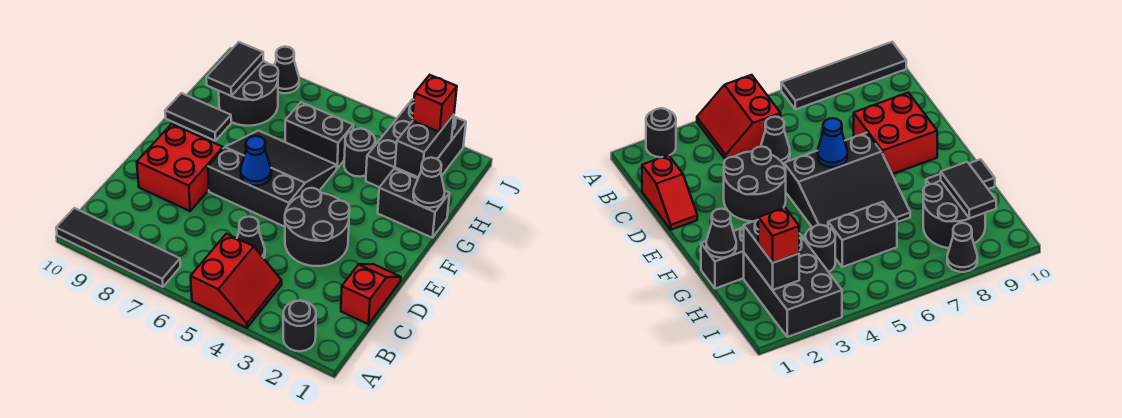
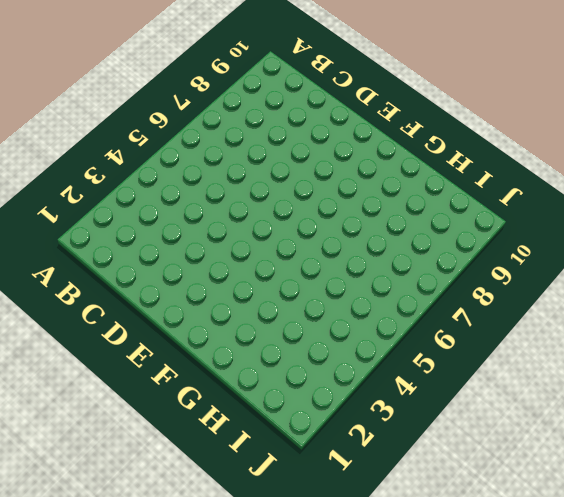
none -> black 1x1 round brick [283,301,316,351]
none -> red 2x2 slope [191,234,282,328]
none -> black 1x4 tile [56,208,181,287]

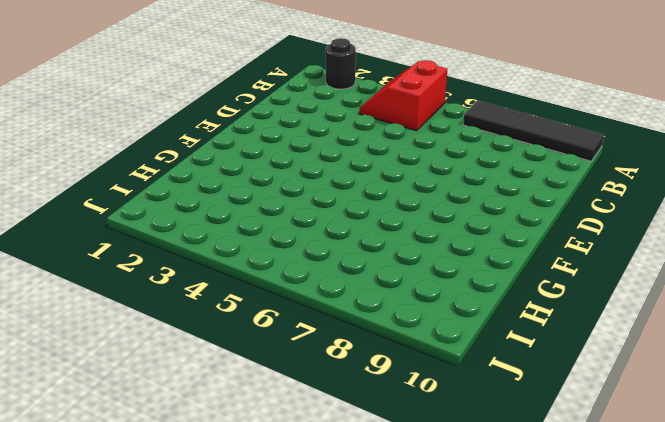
none -> red 1x2 slope [341,264,401,324]
none -> black 1x1 cone [237,217,265,258]
none -> black 2x2 round brick [285,188,350,266]

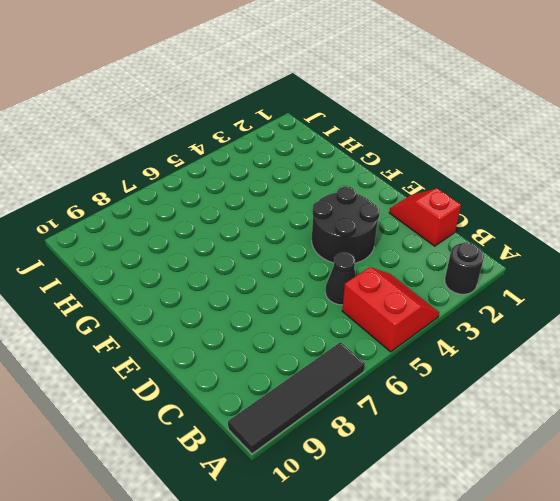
none -> red 2x2 brick [137,124,223,211]
none -> black 3x3 slope [208,131,337,227]
none -> black 1x2 brick [378,169,450,238]

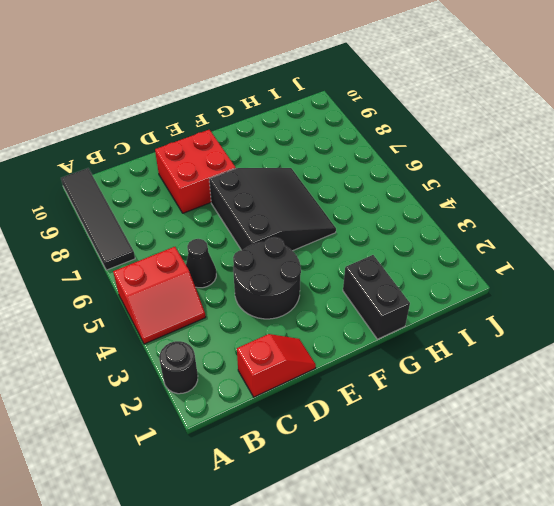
none -> black 1x2 tile [165,93,231,141]
none -> black 2x3 brick [366,99,466,187]
none -> black 1x1 round brick [344,128,375,177]

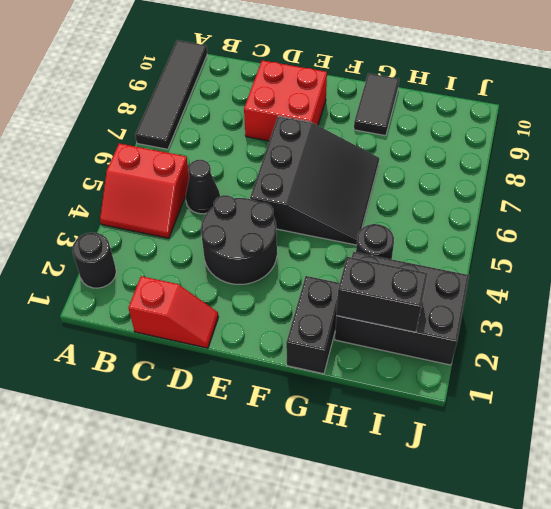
none -> black 1x2 brick [285,102,353,168]
none -> black 2x2 round brick [219,61,278,126]
none -> black 1x1 cone [275,47,299,93]

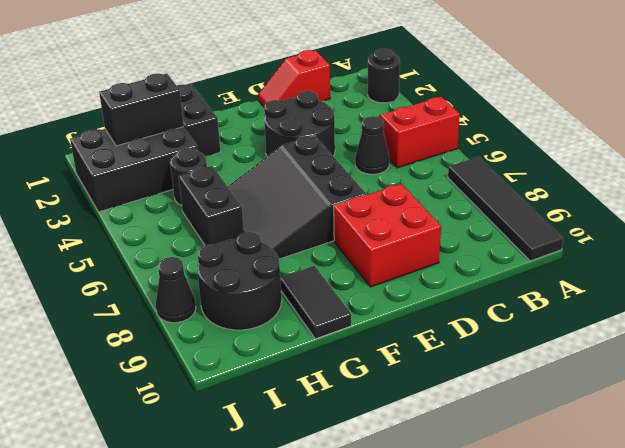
none -> blue 1x1 cone [241,136,271,186]
none -> black 1x1 cone [413,158,445,208]
none -> black 1x2 tile [206,42,263,96]

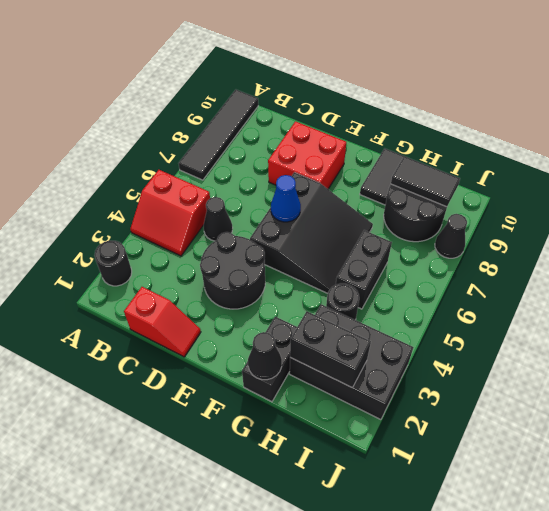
none -> red 1x1 brick [413,75,457,132]

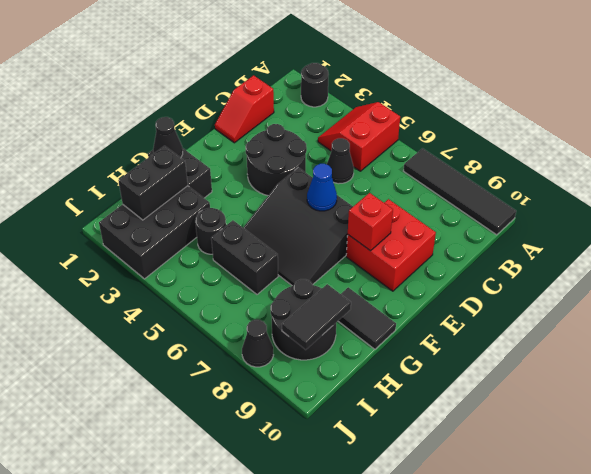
red 1x1 brick [348,193,393,251] -> red 1x1 brick moved to [413,75,457,132]

